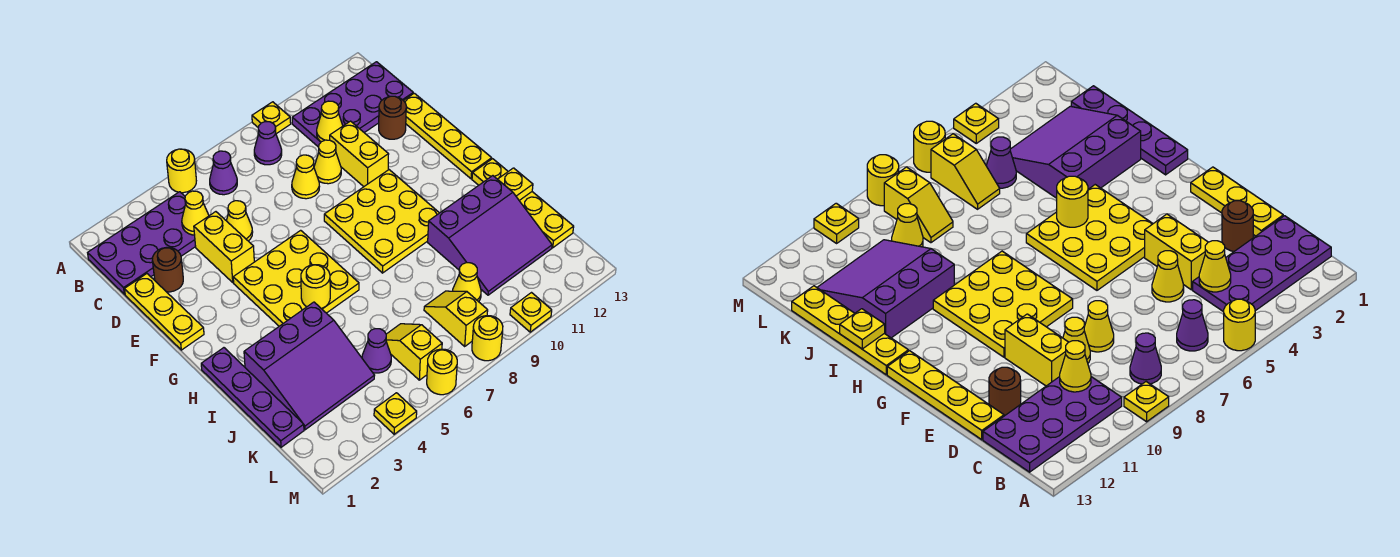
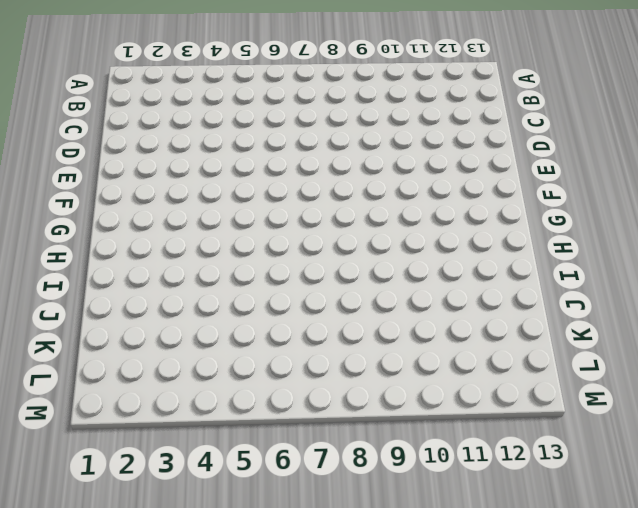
none -> yellow 1x1 round brick [167,149,196,193]
none -> yellow 1x1 plate [252,102,291,134]
none -> purple 2x4 plate [88,192,196,294]
none -> purple 1x1 cone [210,151,237,195]

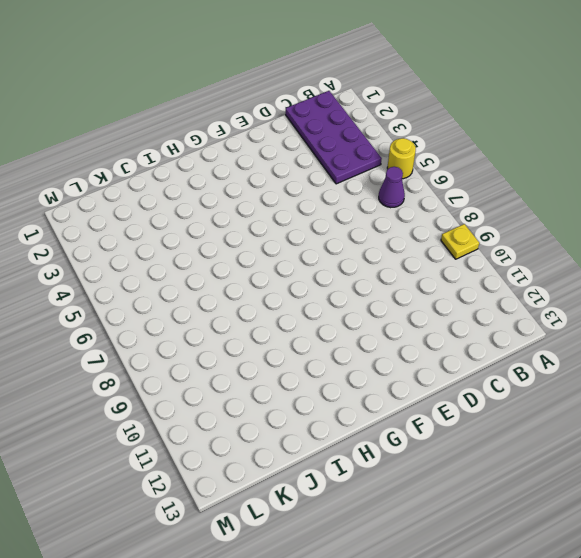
none -> purple 1x1 cone [254,122,282,165]
none -> purple 2x4 plate [292,62,413,147]
none -> yellow 1x3 plate [125,274,204,350]
none -> brown 1x1 round brick [152,247,183,292]

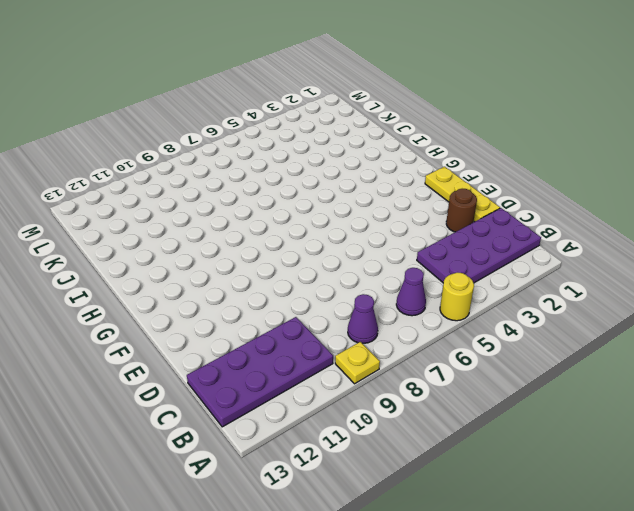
none -> yellow 1x2 brick [194,212,254,282]
none -> yellow 1x1 cone [226,201,253,241]
none -> yellow 1x1 cone [292,155,320,199]
none -> yellow 1x1 cone [314,140,341,184]

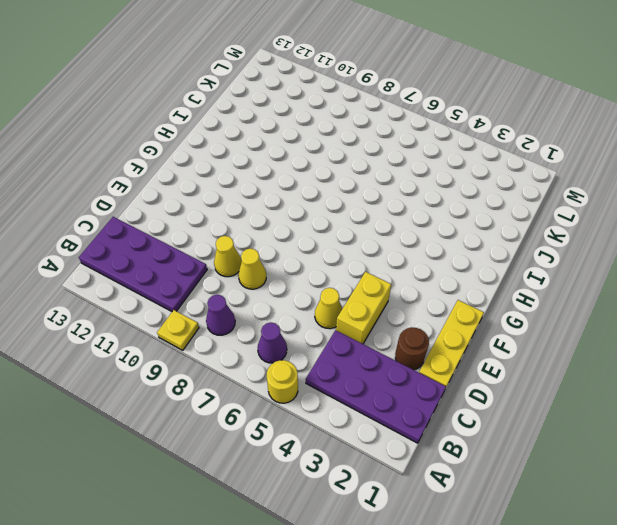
none -> yellow 1x2 brick [330,121,389,187]
none -> brown 1x1 round brick [379,96,406,139]
none -> yellow 1x4 plate [403,93,492,179]
none -> yellow 3x3 plate [233,230,359,326]

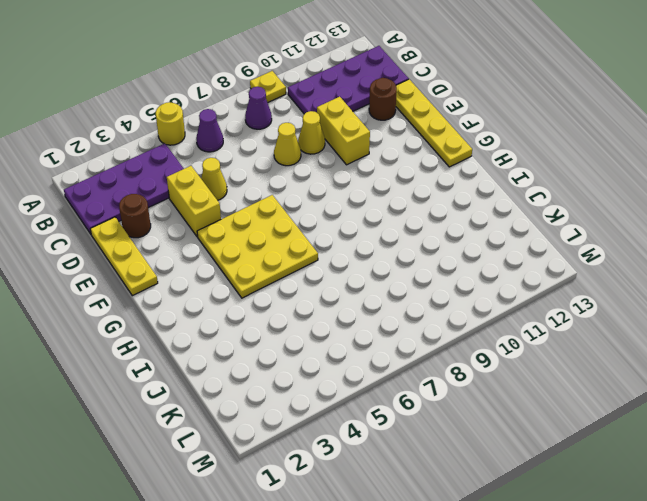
none -> yellow 3x3 plate [324,170,439,273]
none -> purple 1x4 plate [201,348,304,447]
none -> yellow 1x4 plate [472,159,574,248]
none -> purple 3x3 slope [244,302,375,430]

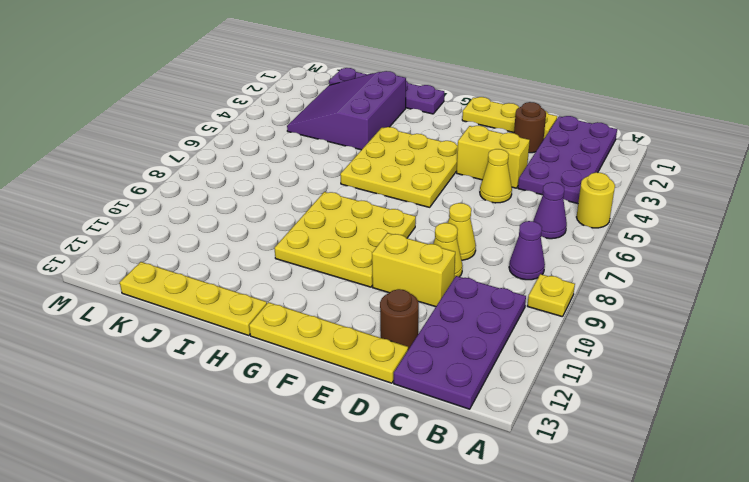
none -> purple 3x3 slope [428,176,552,295]
none -> purple 1x1 cone [362,329,391,373]
none -> yellow 1x2 slope [386,324,442,380]
none -> yellow 1x2 slope [424,291,488,346]

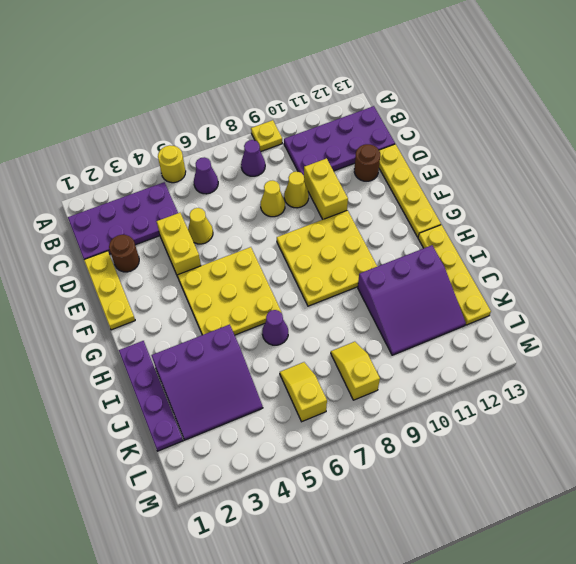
purple 1x1 cone [262,310,288,345] -> purple 1x1 cone moved to [362,329,391,373]
none -> yellow 1x1 cone [453,263,481,302]
none -> yellow 1x1 plate [374,393,417,434]
none -> yellow 1x1 round brick [427,349,457,395]
none -> yellow 1x1 round brick [472,316,503,361]

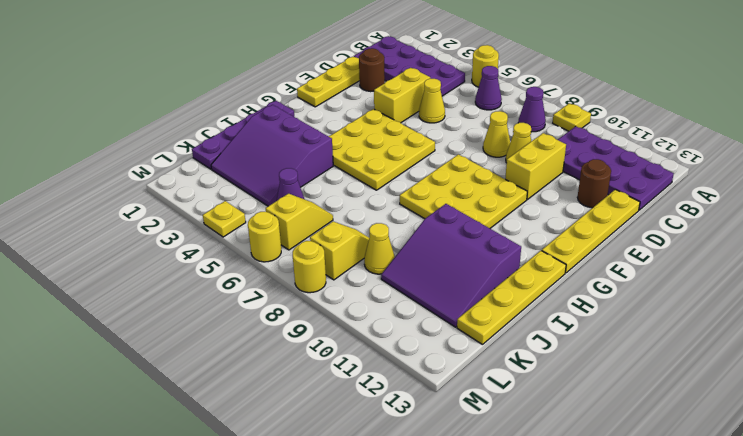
none -> yellow 1x1 plate [510,293,552,332]
none -> yellow 1x1 cone [182,191,209,235]
none -> yellow 1x1 cone [317,101,343,142]
none -> yellow 1x1 round brick [301,265,330,309]

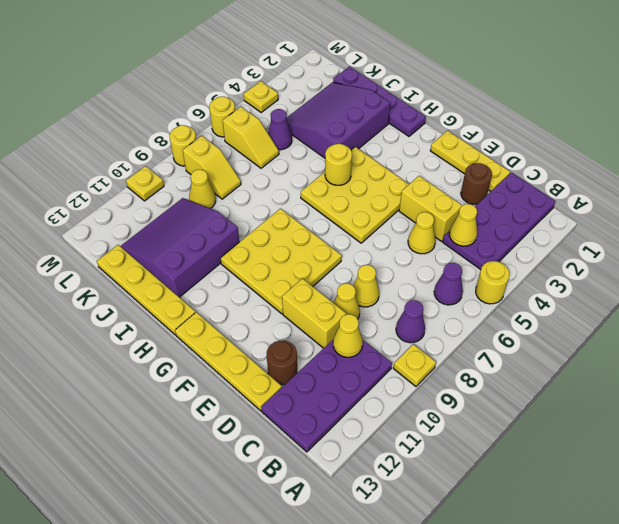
none -> yellow 1x1 plate [498,168,533,200]

